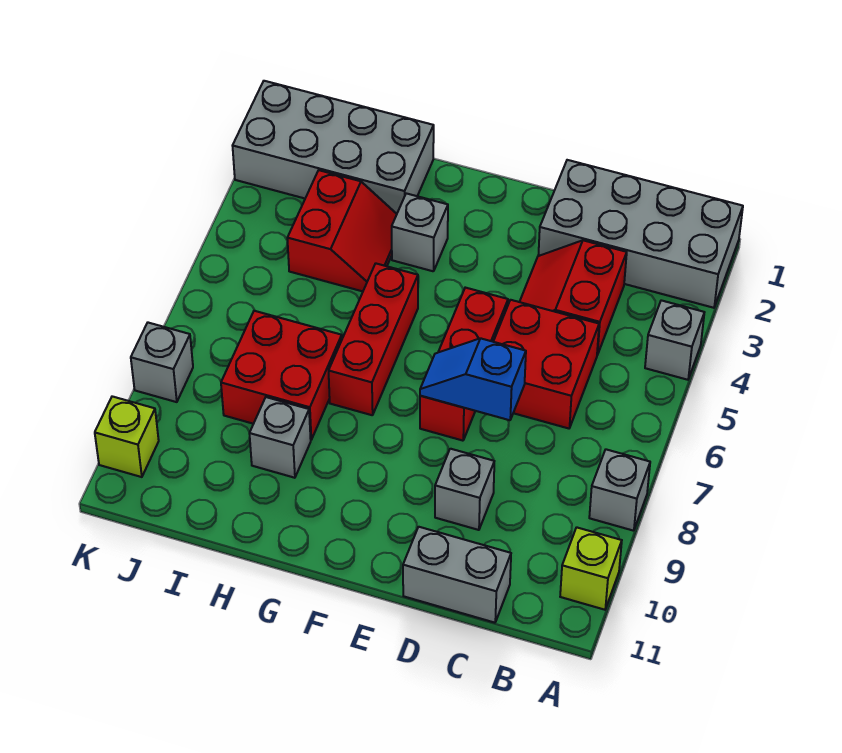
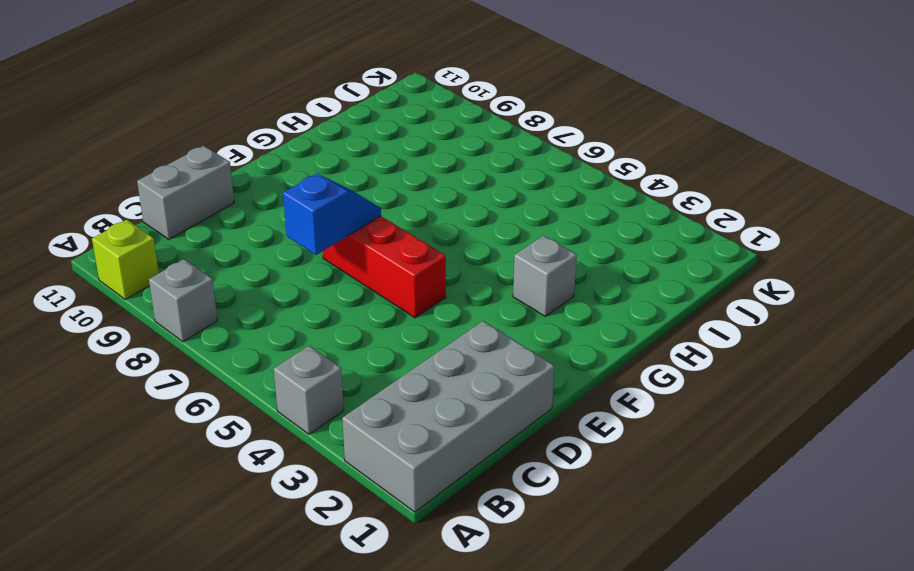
none -> red 2x2 slope [520,240,627,355]
none -> red 2x2 brick [493,300,599,428]
none -> grey 1x1 brick [435,449,494,530]

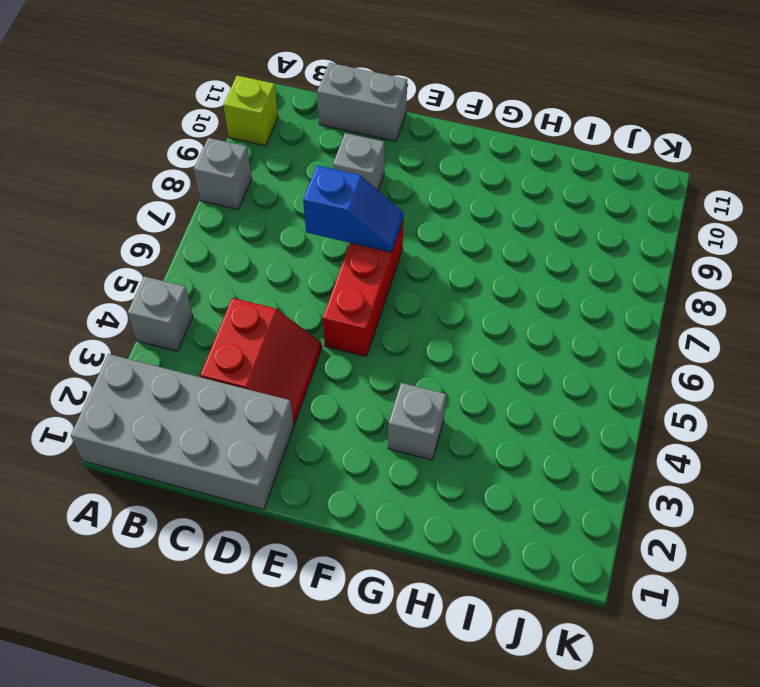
none -> red 2x2 brick [493,300,599,428]
none -> red 1x3 brick [329,263,418,415]
none -> grey 2x4 brick [233,81,434,214]

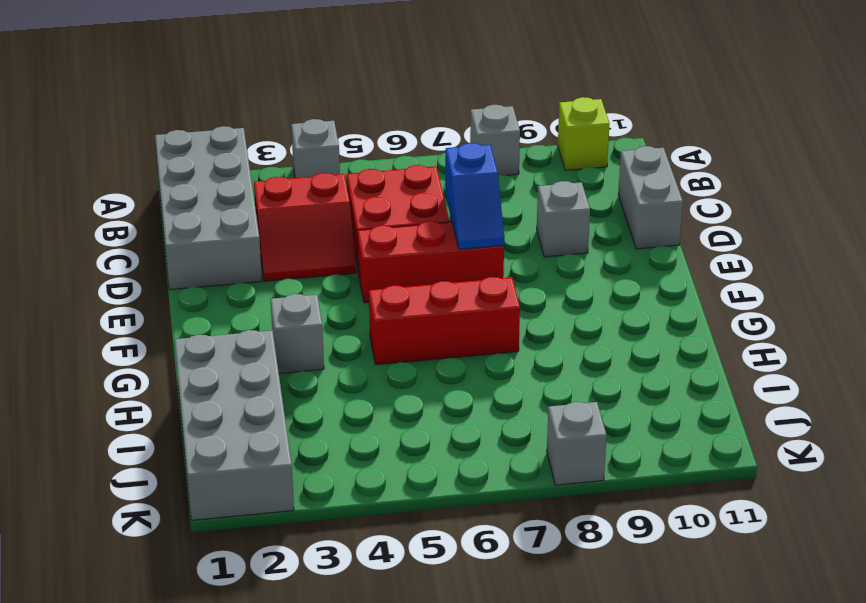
none -> red 2x2 slope [287,170,397,291]
none -> red 2x2 brick [221,311,342,440]
none -> grey 1x1 brick [249,397,311,478]

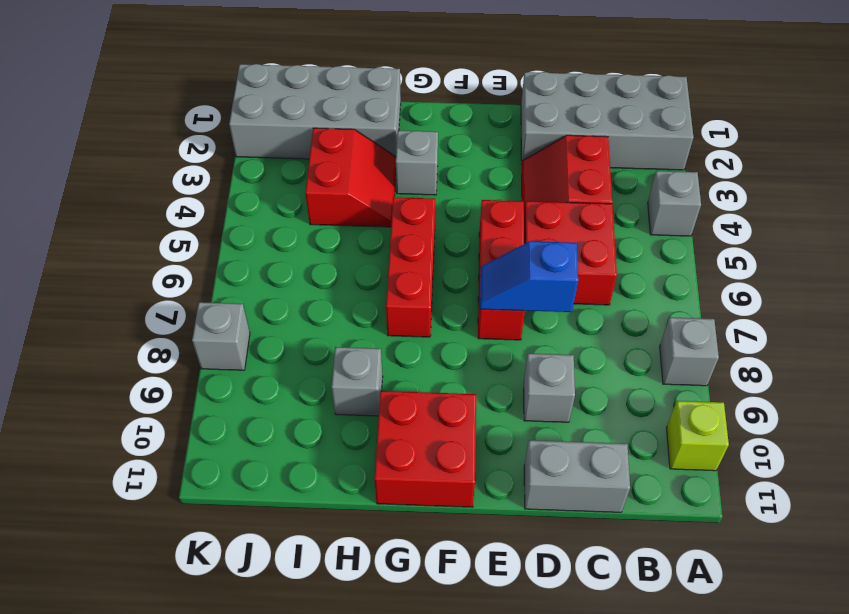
red 2x2 brick [374,391,476,507] -> red 2x2 brick moved to [221,311,342,440]
none -> lime 1x1 brick [95,396,159,477]

